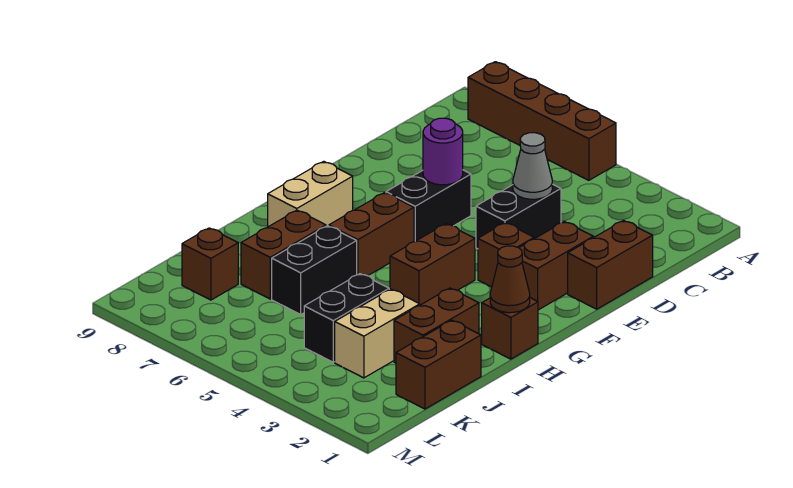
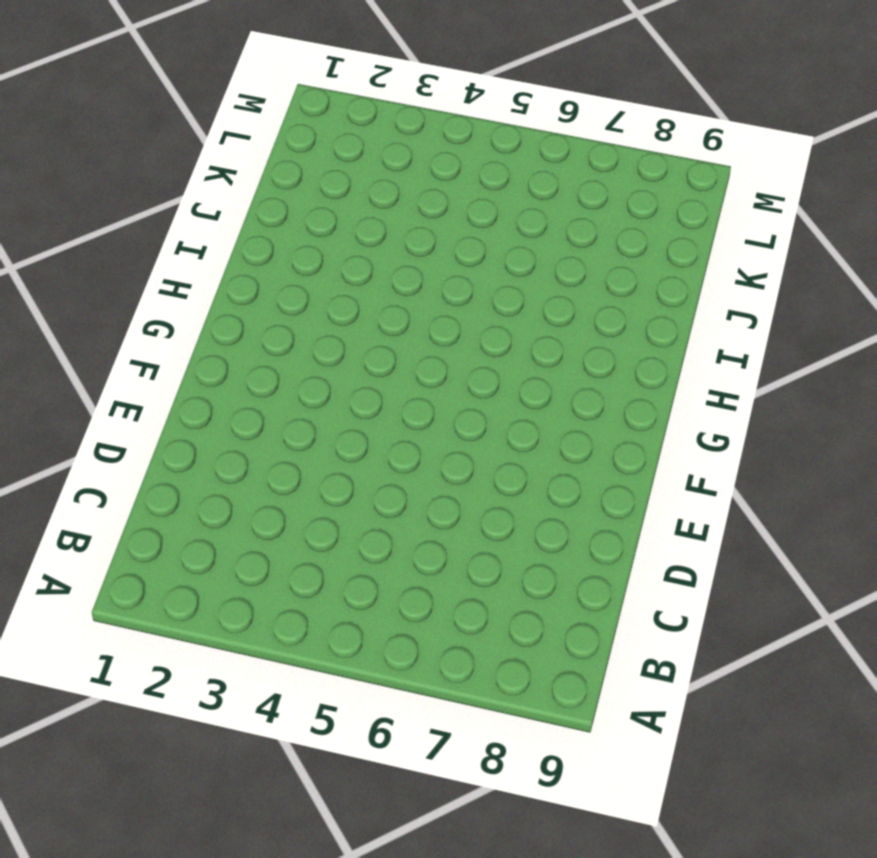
none -> brown 1x4 brick [468,62,616,180]
none -> brown 1x2 brick [568,221,653,309]
none -> black 1x2 brick [476,184,561,249]

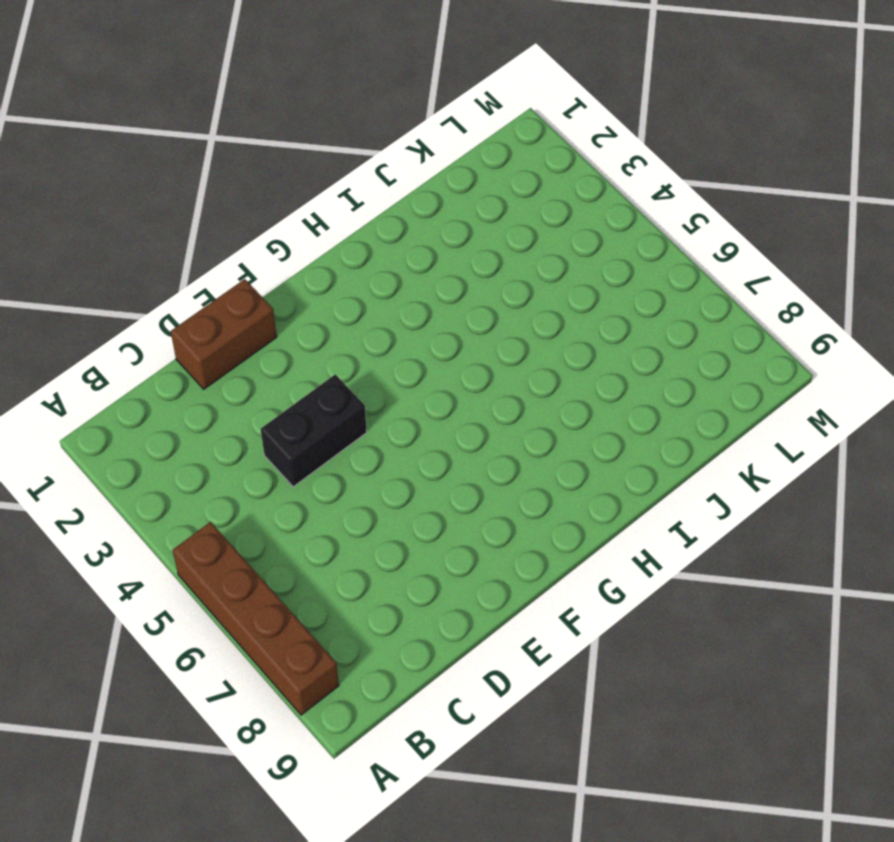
none -> brown 1x2 brick [519,222,593,310]
none -> black 1x2 brick [386,170,471,242]
none -> brown 1x1 brick [478,223,534,287]

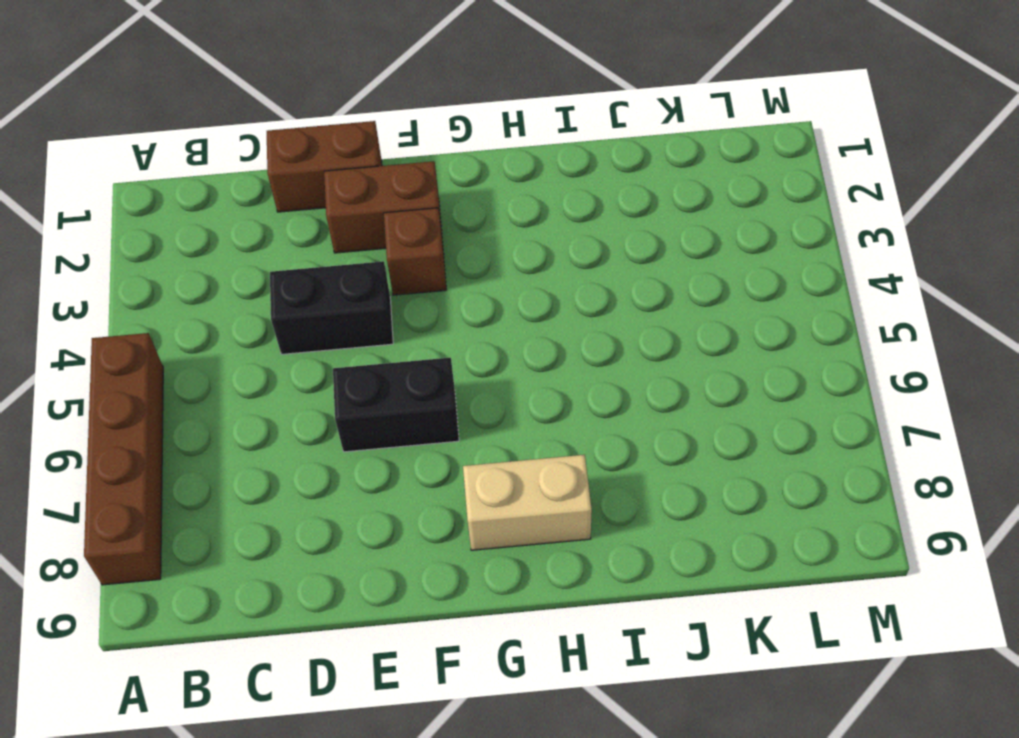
none -> brown 1x2 brick [390,224,475,305]
none -> brown 1x2 brick [329,193,414,276]
none -> brown 1x1 brick [482,298,538,359]

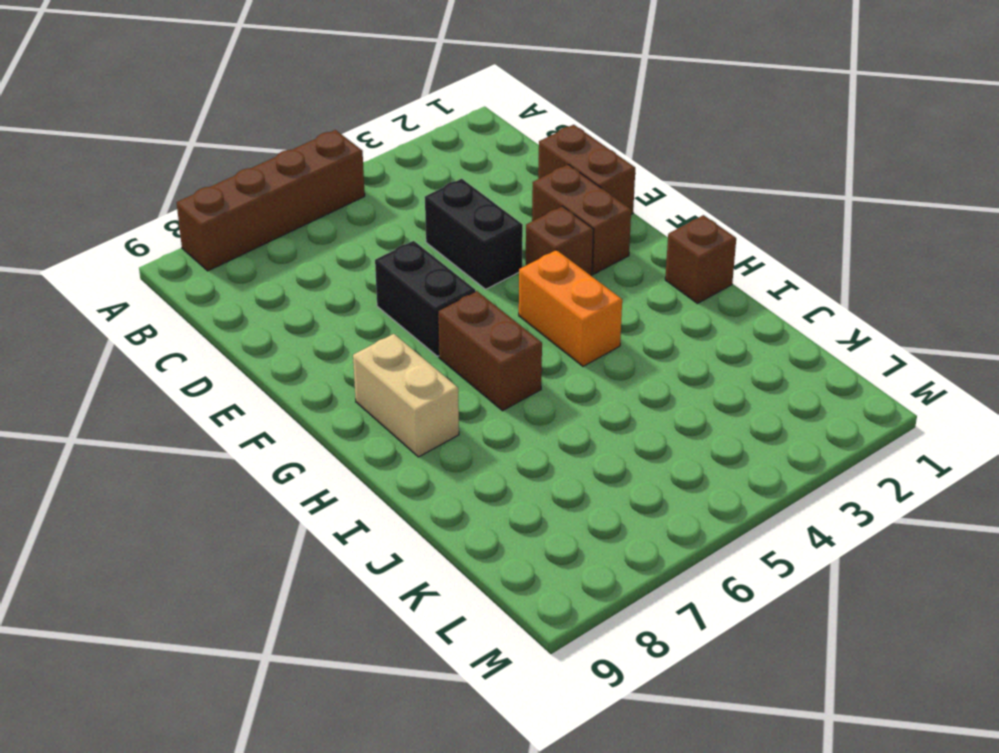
orange 1x2 brick [519,250,622,366] -> brown 1x2 brick [390,224,475,305]
none -> brown 1x2 brick [394,288,479,363]
none -> black 1x2 brick [272,226,357,314]
none -> brown 1x2 brick [241,210,326,299]

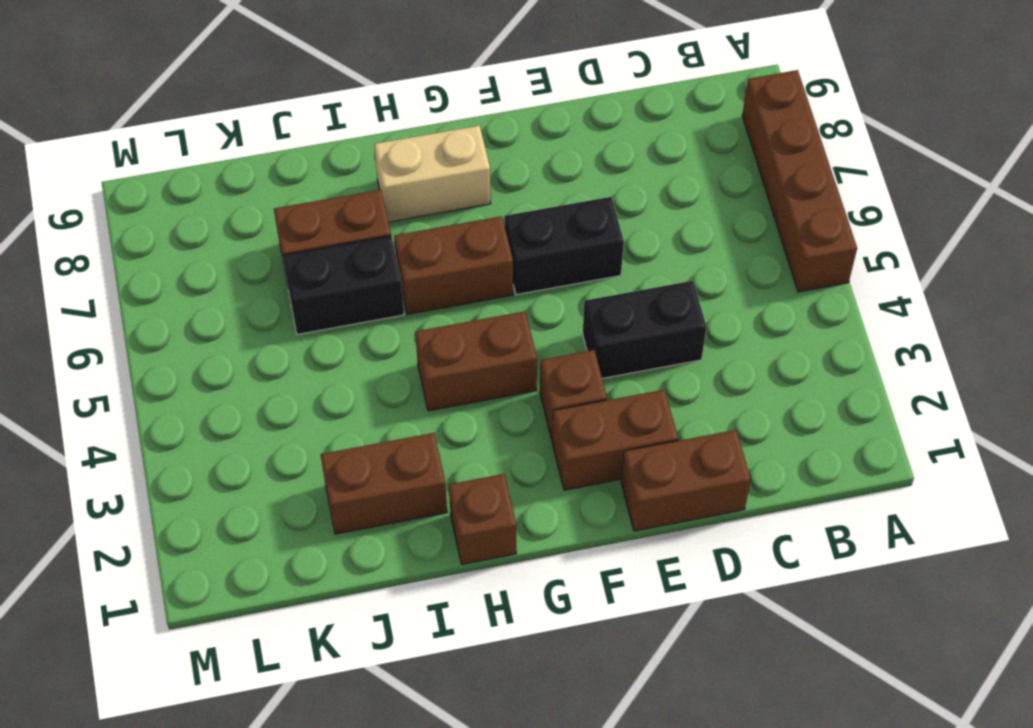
none -> brown 1x2 brick [396,320,481,409]
none -> tan 1x2 brick [335,289,420,378]
none -> black 1x2 brick [304,274,389,362]

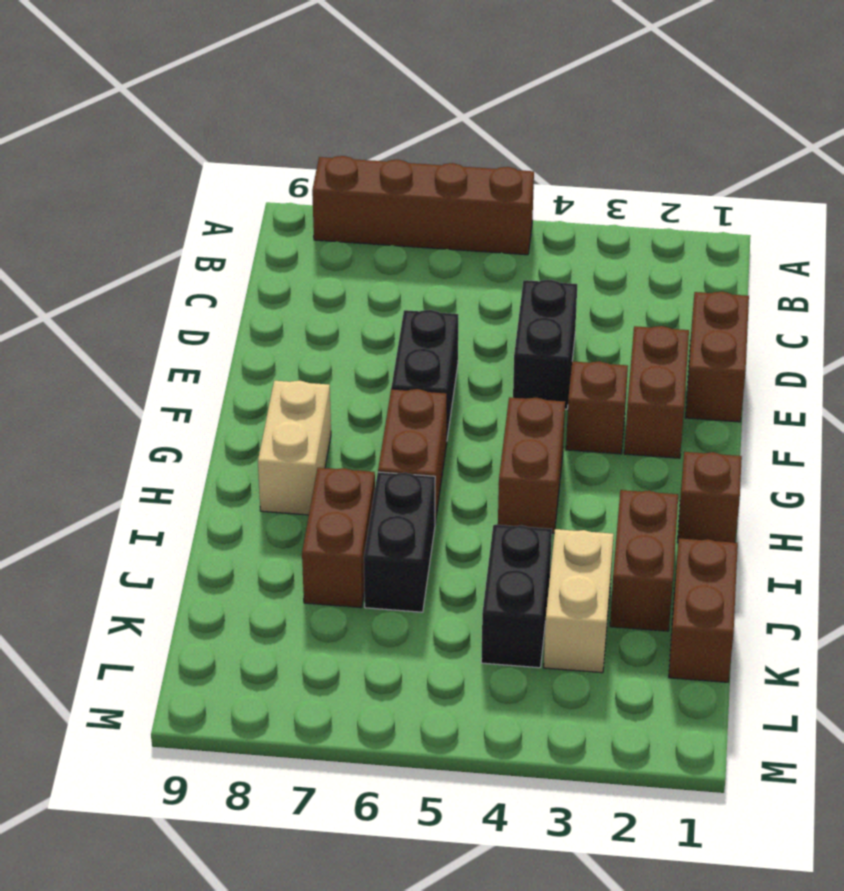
none -> brown 1x1 brick [182,228,238,300]
none -> grey 1x1 cone [513,133,552,199]
none -> purple 1x1 round brick [423,118,463,185]

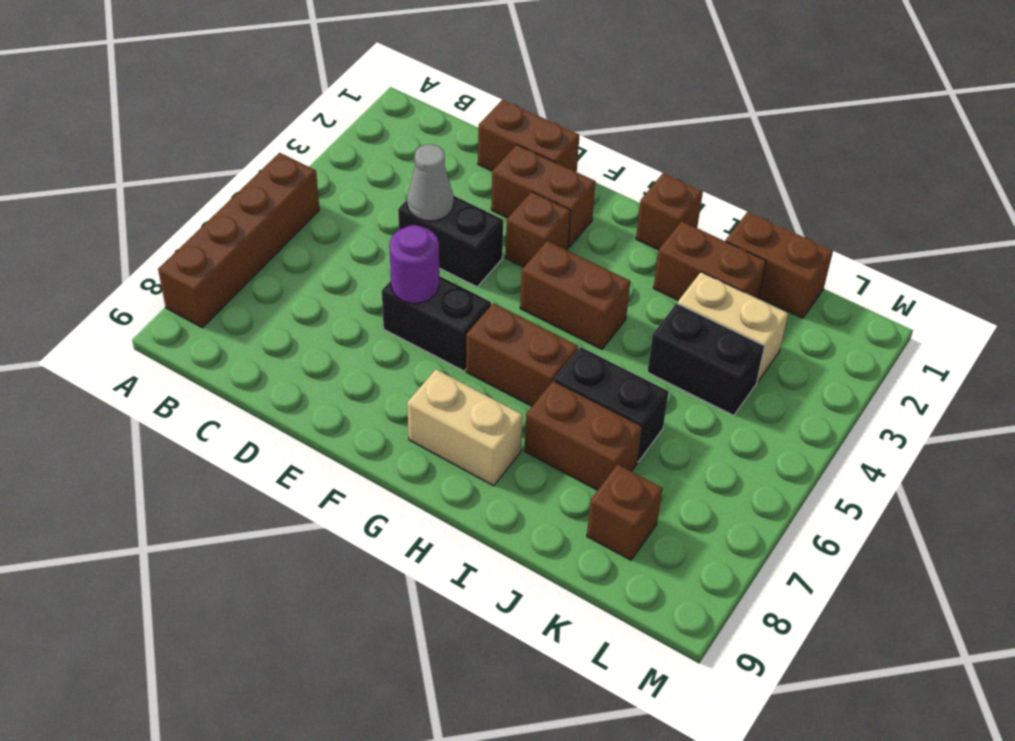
none -> brown 1x1 cone [490,246,530,313]

